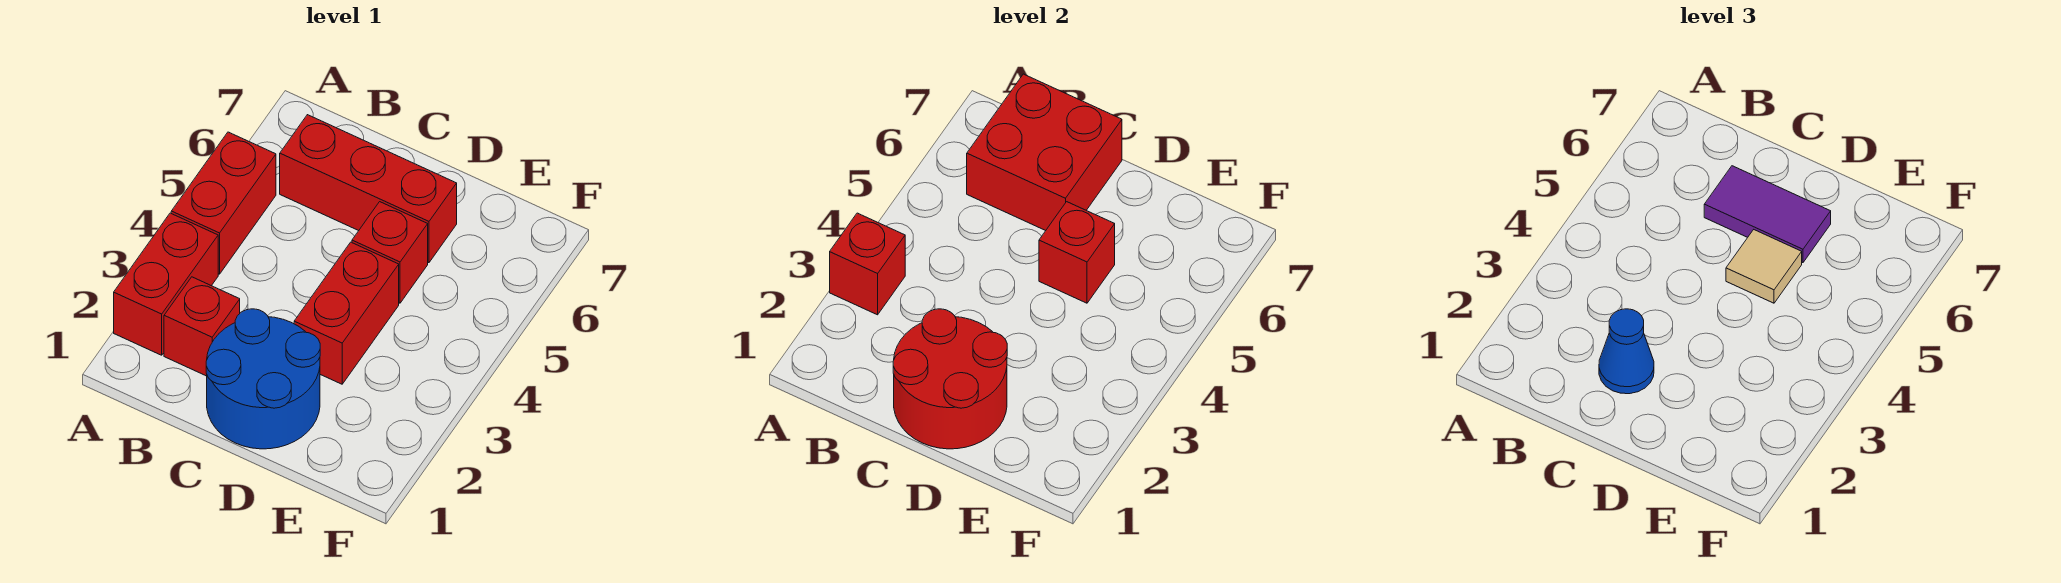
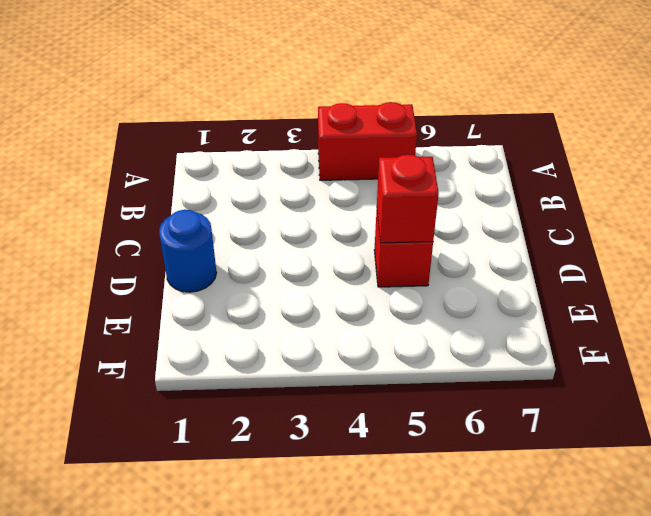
blue 1x1 round brick [159,210,217,292] -> blue 2x2 round brick [206,309,320,449]
none -> red 1x2 brick [114,213,218,355]
none -> red 1x1 brick [164,277,240,376]
none -> red 1x3 brick [280,115,457,263]

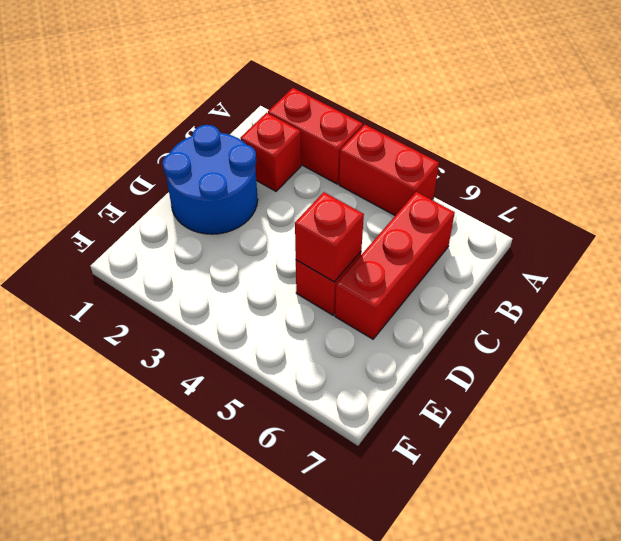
none -> red 1x2 brick [294,242,399,384]
none -> red 1x1 brick [830,213,905,315]
none -> red 2x2 brick [967,74,1122,231]

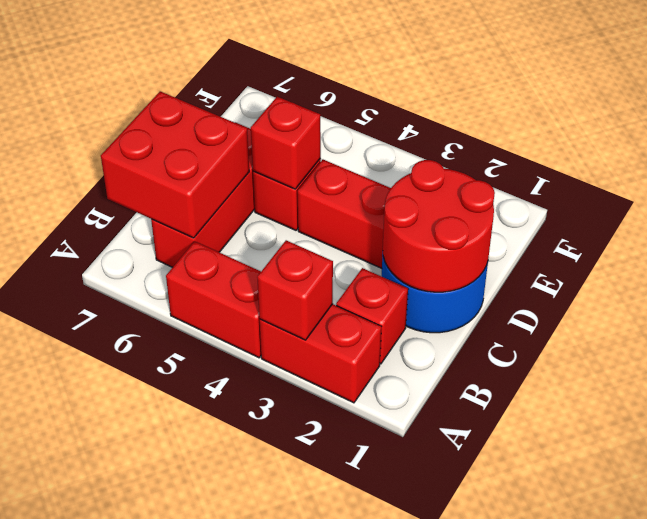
none -> blue 1x1 cone [1599,309,1654,394]
none -> purple 1x2 tile [1704,166,1831,263]
none -> tan 1x1 tile [1726,230,1802,303]

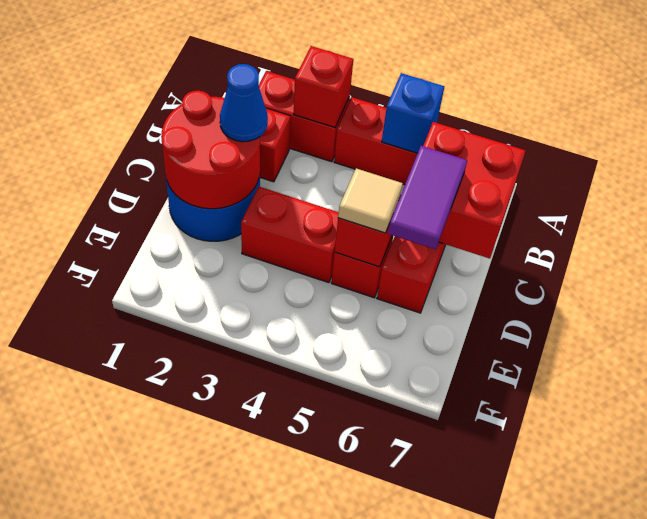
blue 1x1 brick [382,73,445,153] -> none

